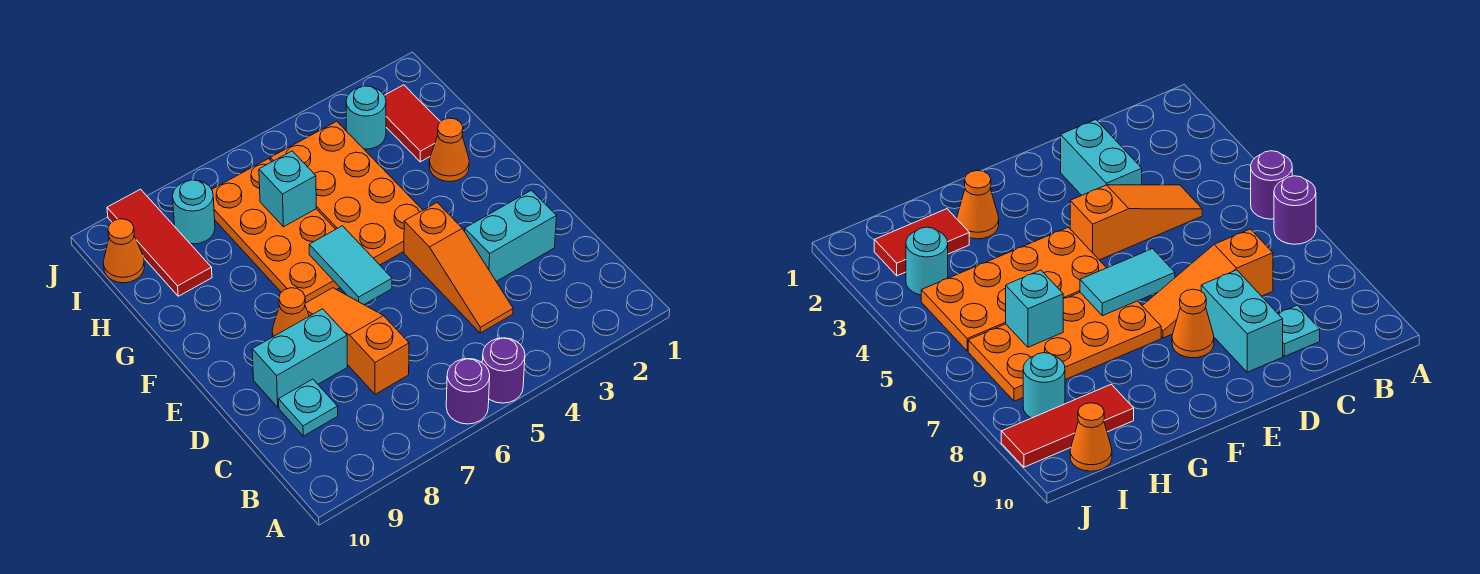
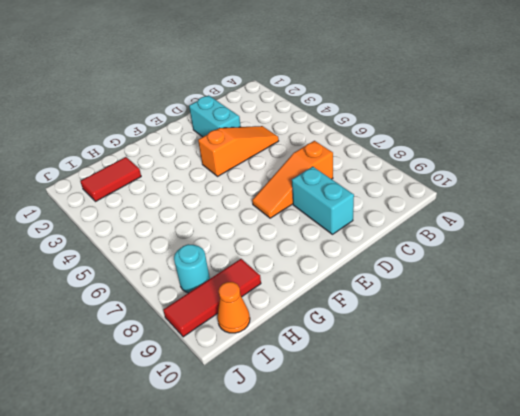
none -> purple 1x1 round brick [482,338,525,403]
none -> purple 1x1 round brick [446,359,490,424]
none -> cyan 1x1 plate [279,379,338,436]

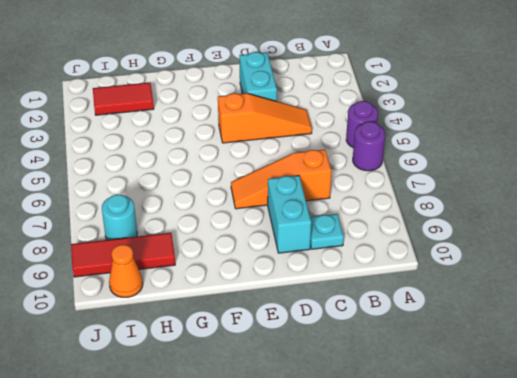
none -> orange 1x1 cone [272,288,309,337]
none -> orange 2x4 plate [270,121,423,265]
none -> orange 2x4 plate [212,159,340,303]

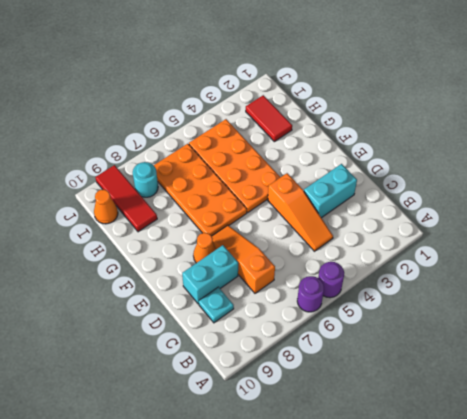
none -> orange 1x1 cone [429,118,469,182]
none -> cyan 1x1 round brick [346,86,386,149]
none -> cyan 1x2 tile [309,226,392,304]

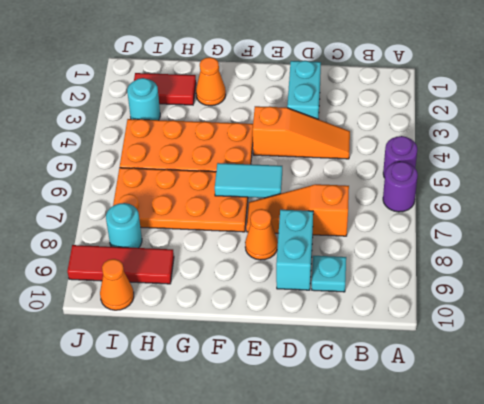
none -> cyan 1x1 brick [259,151,316,227]

